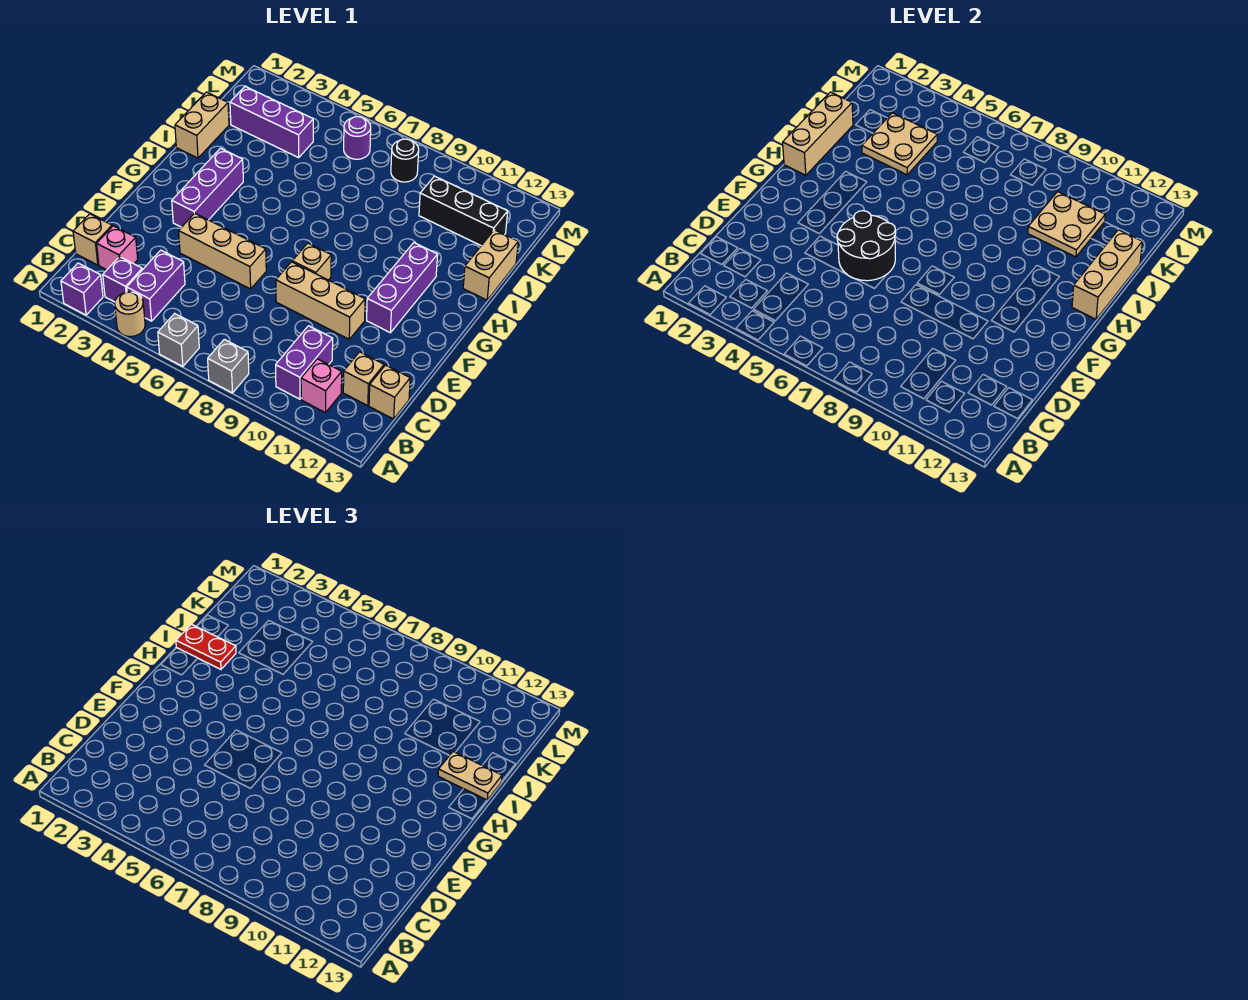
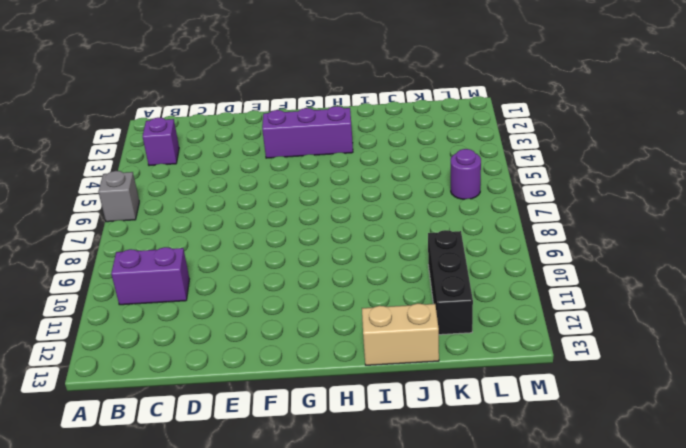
none -> purple 1x1 brick [61,263,103,315]
none -> tan 1x1 round brick [115,292,145,337]
none -> grey 1x1 brick [208,339,249,393]
none -> purple 1x2 brick [127,250,185,321]

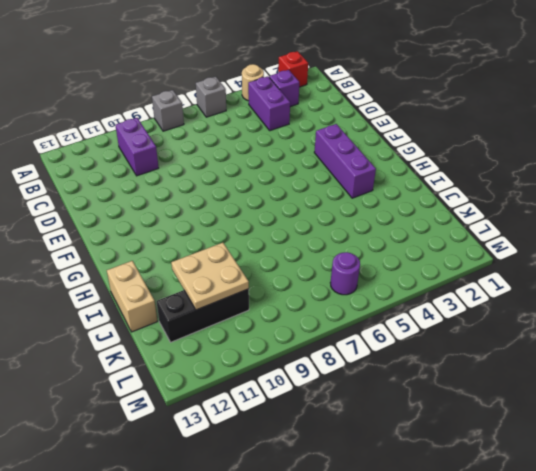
red 1x1 brick [278,51,308,87] -> purple 1x1 brick [61,263,103,315]
none -> pink 1x1 brick [301,359,342,413]
none -> tan 1x1 brick [73,214,112,265]
none -> pink 1x1 brick [97,226,138,270]
none -> tan 1x1 brick [343,352,384,406]

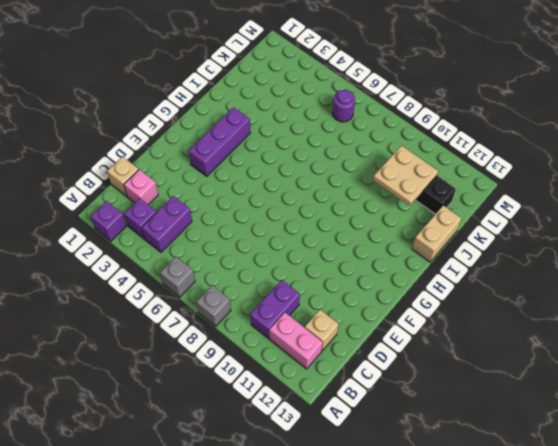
pink 1x2 brick [269,312,323,369] -> pink 1x1 brick [301,359,342,413]
none -> tan 1x1 round brick [115,292,145,337]
none -> tan 1x1 brick [369,365,410,419]
none -> tan 1x3 brick [179,213,266,289]
none -> tan 1x3 brick [276,262,365,339]

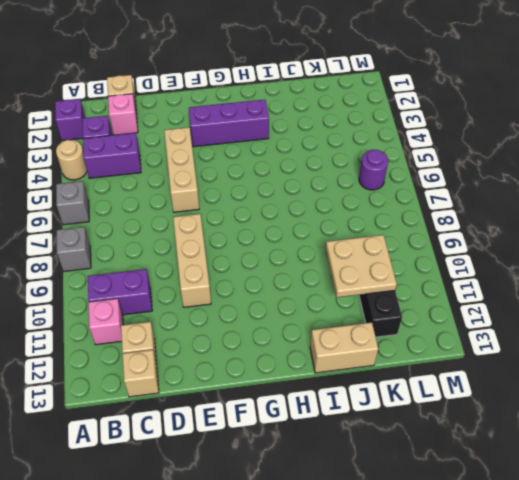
none -> tan 1x1 brick [292,243,331,280]
none -> purple 1x3 brick [367,243,438,333]
none -> tan 1x2 brick [175,92,229,158]
none -> purple 1x3 brick [230,87,313,158]

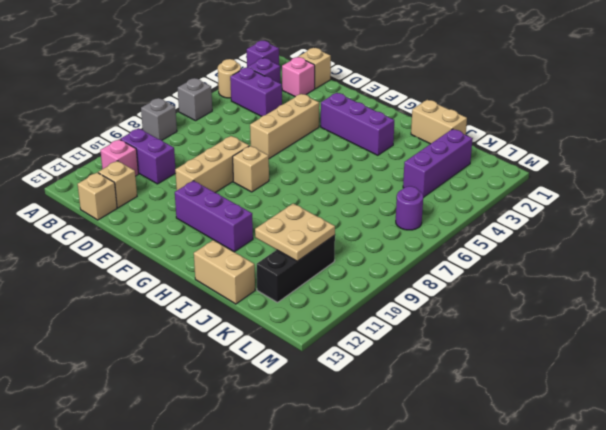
none -> black 1x1 round brick [391,139,419,182]
none -> black 2x2 round brick [837,211,896,281]
none -> tan 1x3 brick [783,92,853,175]
none -> tan 1x3 brick [1072,230,1142,319]

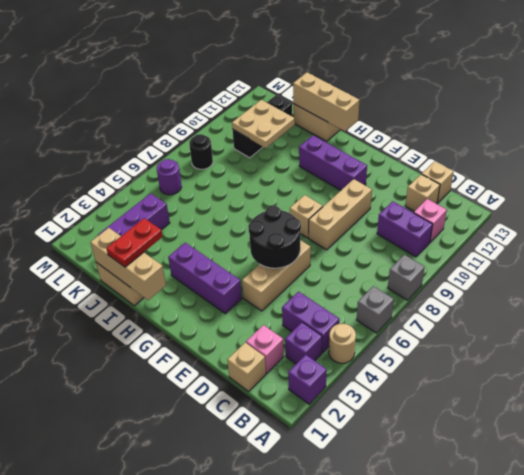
none -> tan 2x2 plate [862,113,937,175]
none -> tan 1x2 plate [438,752,502,800]

